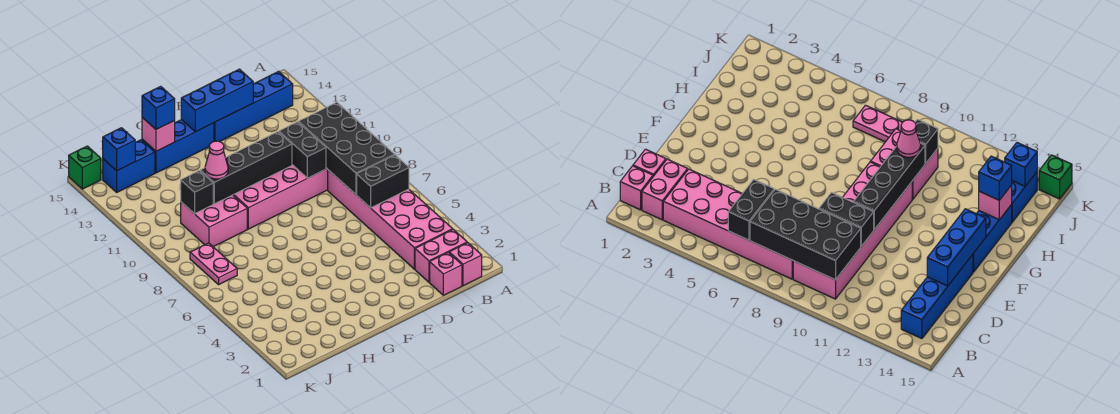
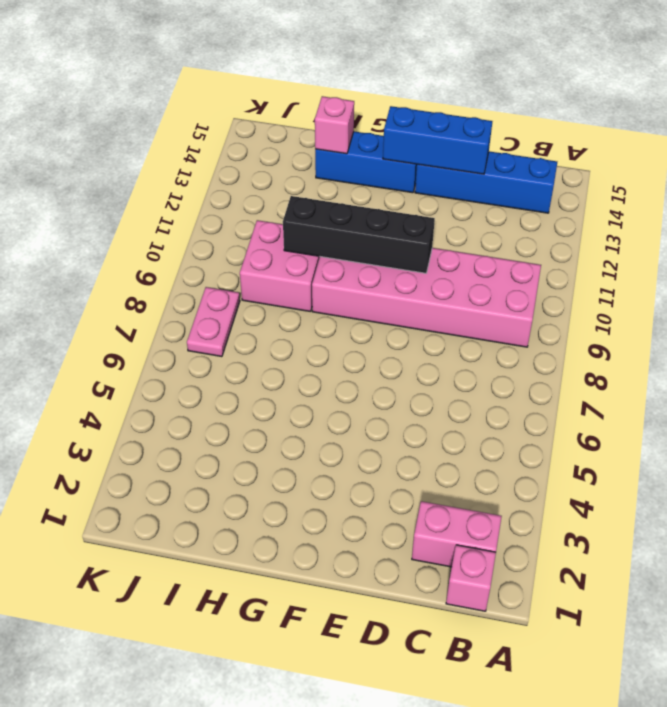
none -> pink 2x6 brick [328,170,453,269]
none -> pink 1x1 brick [430,252,462,295]
none -> blue 1x2 brick [103,140,155,192]

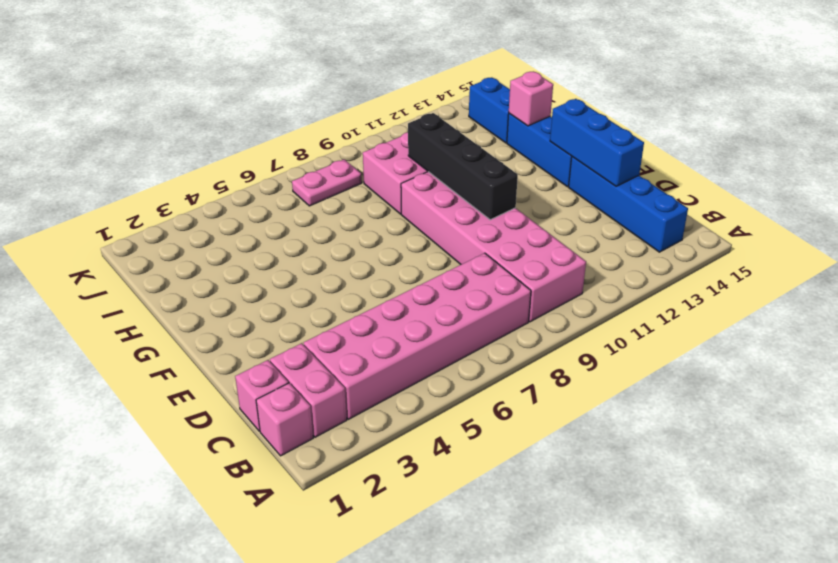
none -> green 1x1 brick [69,146,101,189]
none -> black 1x2 brick [357,155,409,208]
none -> black 2x4 brick [299,102,394,195]

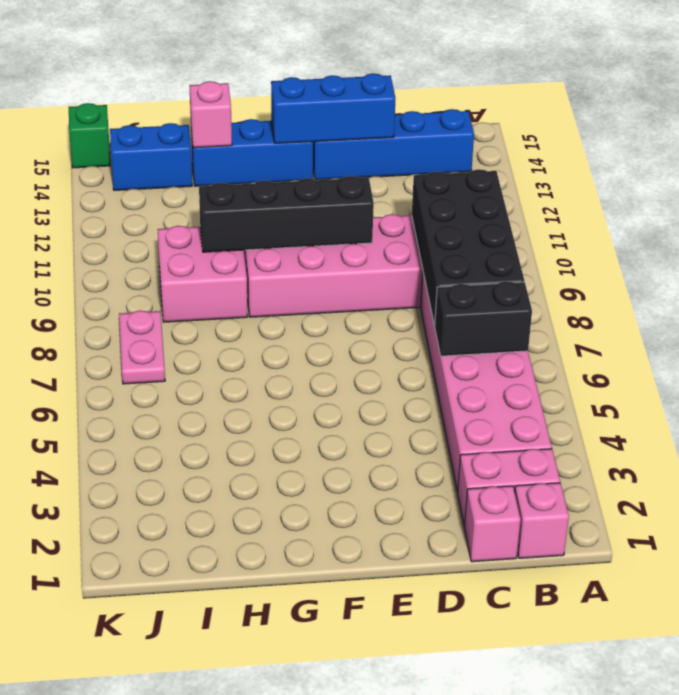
none -> black 1x2 brick [279,122,326,178]
none -> black 1x1 brick [181,171,213,214]
none -> blue 1x1 brick [103,128,135,171]

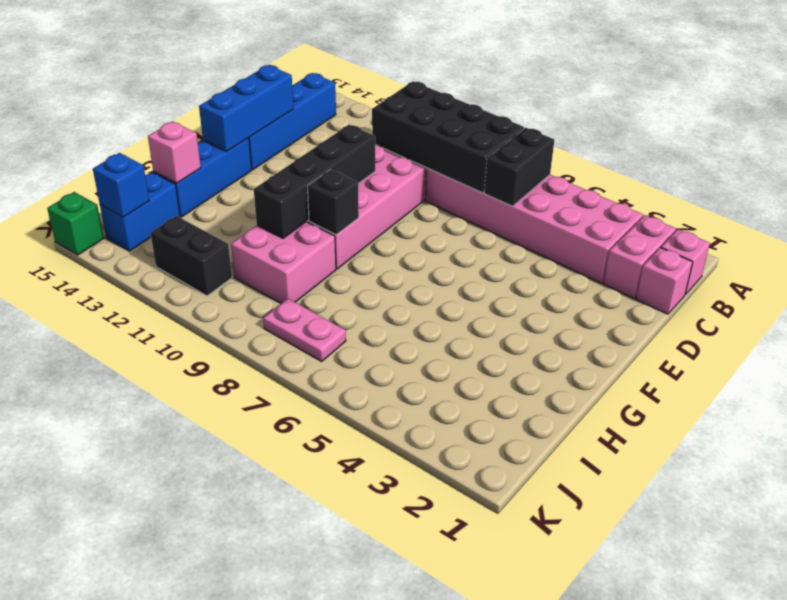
black 1x1 brick [307,169,359,235] -> black 1x1 brick moved to [181,171,213,214]
black 1x2 brick [151,216,232,296] -> black 1x2 brick moved to [279,122,326,178]
none -> pink 1x1 cone [205,141,228,179]
none -> blue 1x1 brick [142,86,175,129]

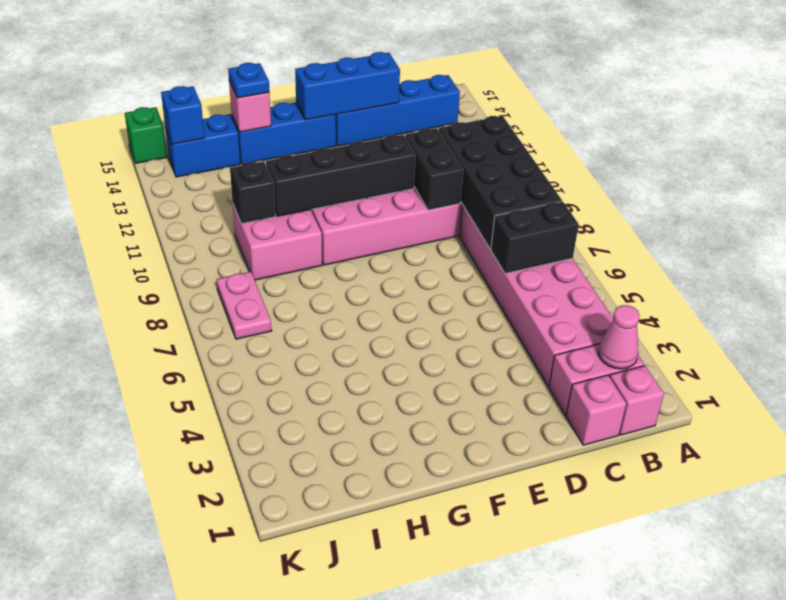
pink 1x1 cone [598,305,640,369] -> pink 1x1 cone moved to [205,141,228,179]
blue 1x1 plate [228,63,269,98] -> blue 1x1 brick [142,86,175,129]

